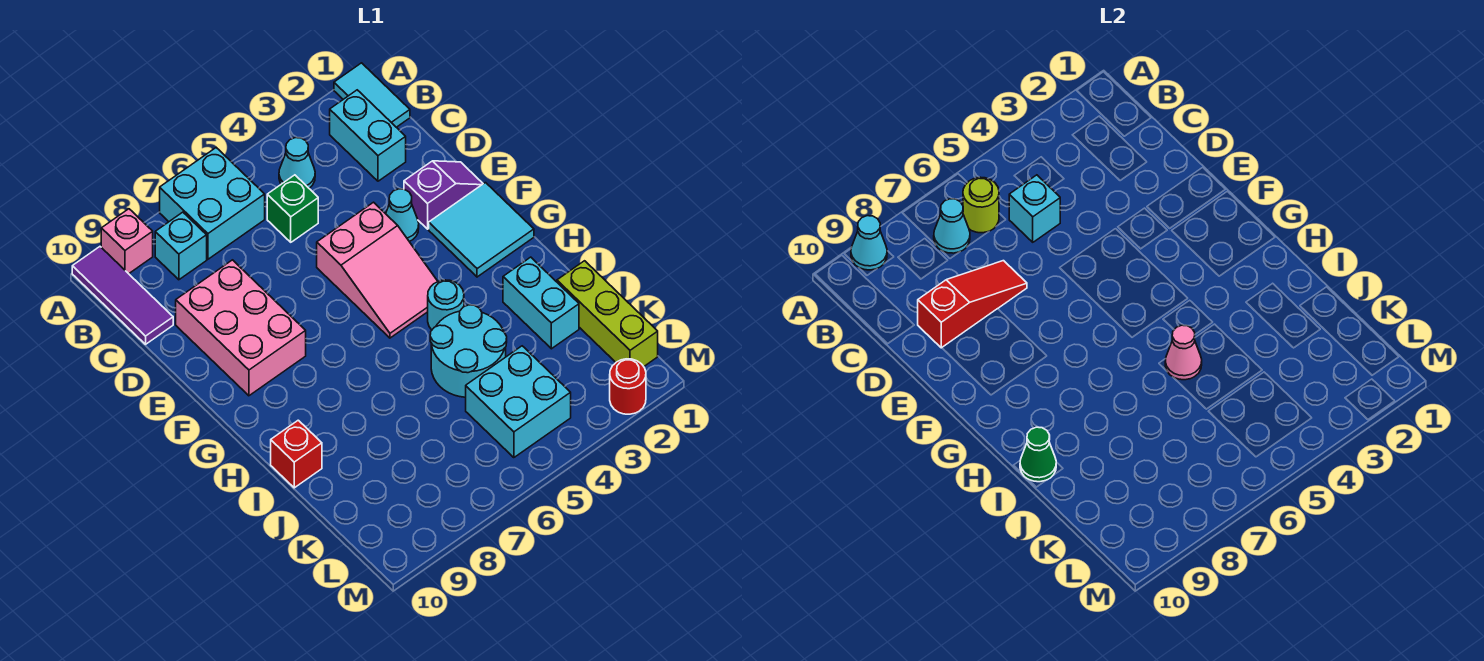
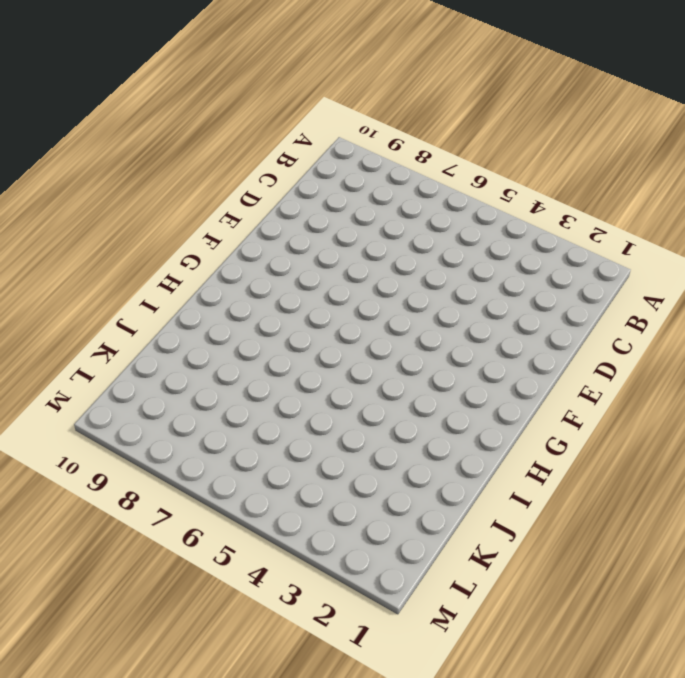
none -> cyan 1x2 tile [334,63,410,127]
none -> cyan 2x2 brick [160,148,265,259]
none -> pink 1x1 brick [101,209,153,274]

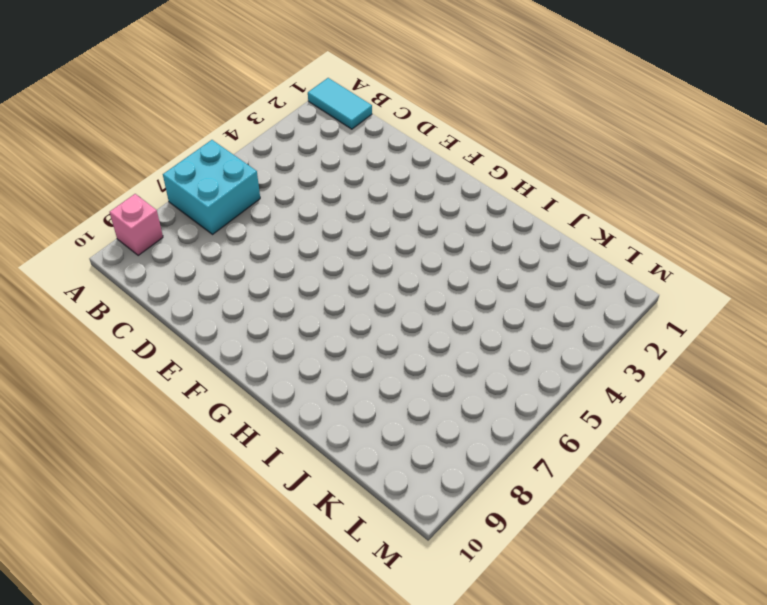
none -> purple 1x3 tile [72,247,173,344]
none -> cyan 1x2 brick [330,90,406,181]
none -> cyan 1x1 cone [279,138,315,188]

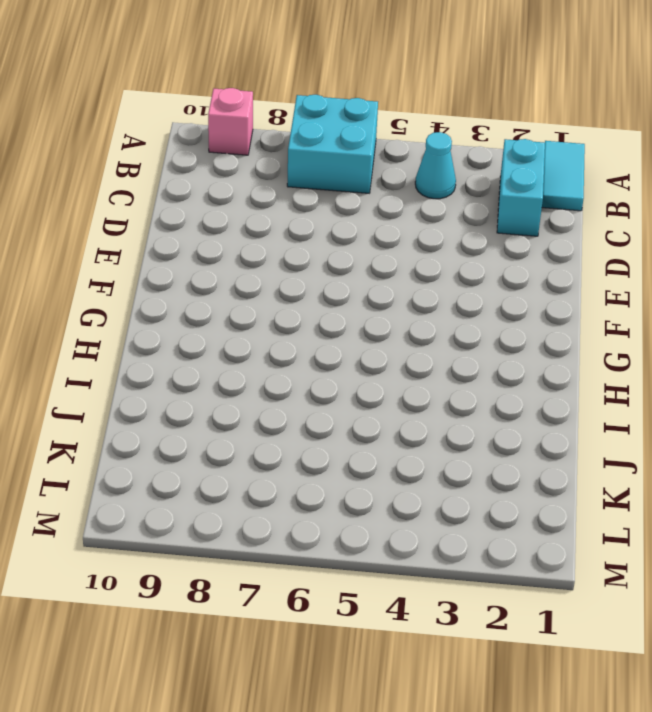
none -> purple 1x3 tile [72,247,173,344]
none -> cyan 1x1 brick [155,212,207,280]
none -> green 1x1 brick [267,175,318,242]

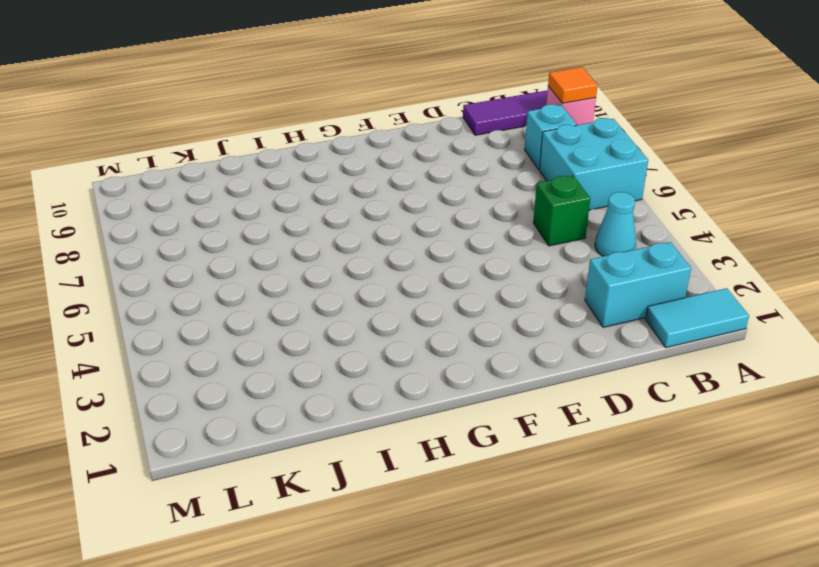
orange 1x1 tile [548,67,598,103] -> cyan 1x1 cone [851,216,887,270]
none -> pink 2x3 brick [176,260,306,396]
none -> purple 1x2 slope [404,161,483,229]
none -> cyan 1x1 cone [386,189,419,241]

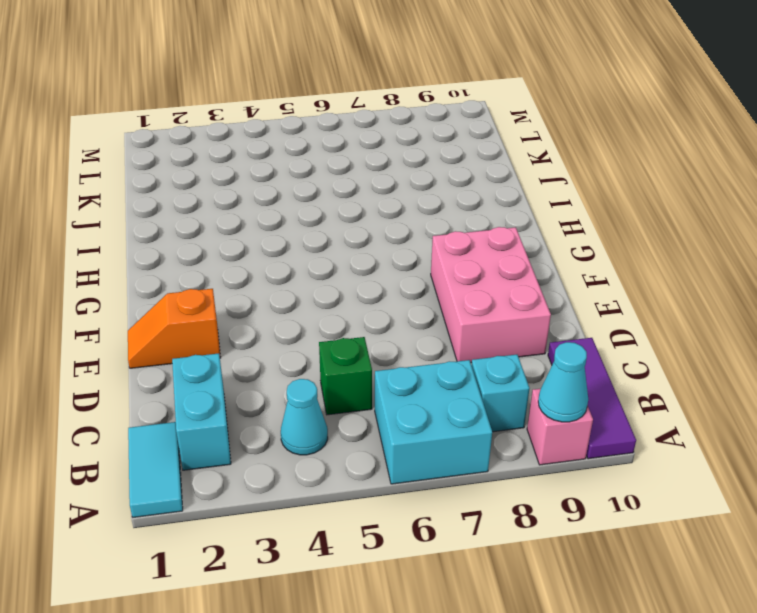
orange 1x2 slope [128,289,221,368] -> purple 1x2 slope [404,161,483,229]
none -> cyan 1x1 cone [386,189,419,241]
none -> pink 2x3 slope [317,202,438,338]
none -> cyan 2x2 tile [429,183,534,277]

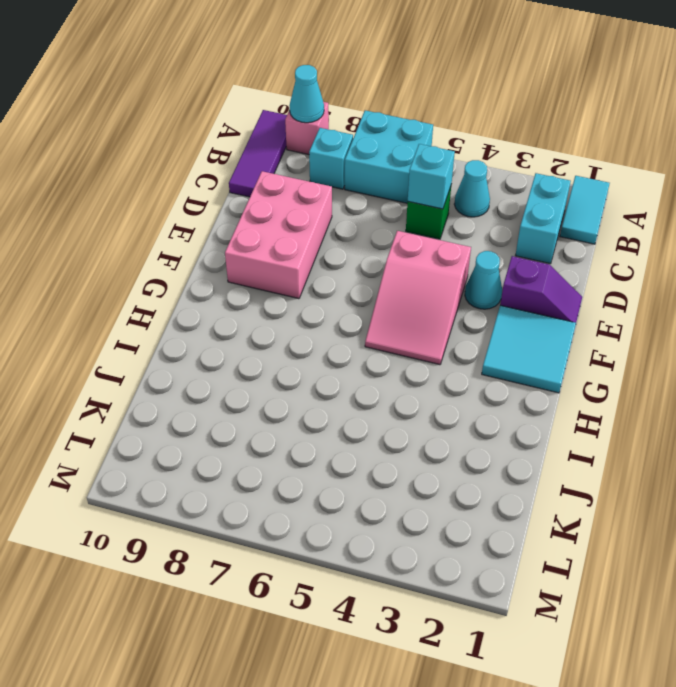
none -> cyan 1x1 round brick [428,280,464,330]
none -> cyan 1x2 brick [503,257,579,349]
none -> cyan 2x2 round brick [430,305,507,397]

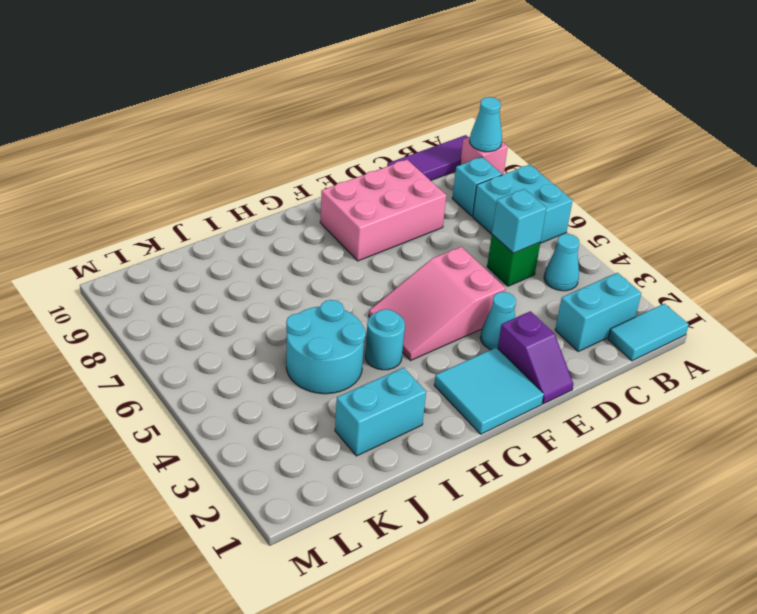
none -> red 1x1 brick [271,420,322,488]
none -> lime 1x3 brick [557,261,658,366]
none -> cyan 2x2 brick [466,346,571,458]

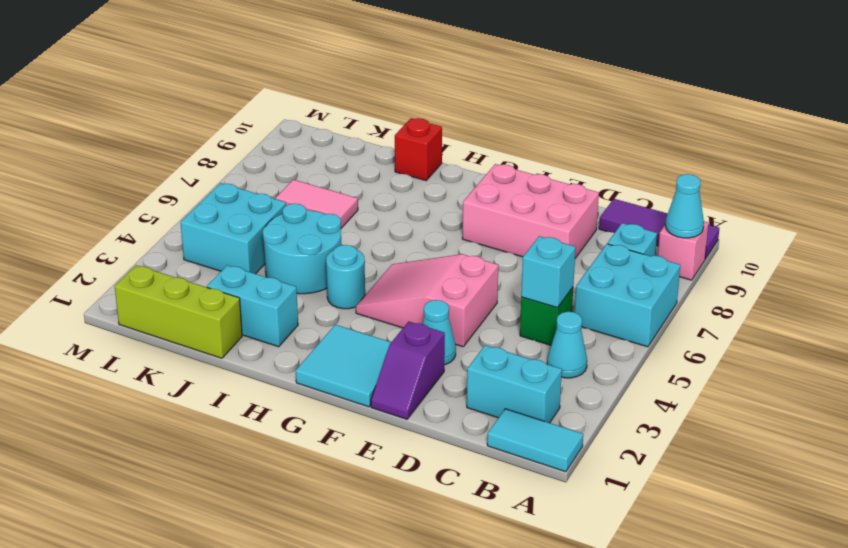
pink 1x2 tile [276,180,358,228] -> none
none -> red 1x1 round brick [610,359,646,414]
none -> lime 1x1 round brick [963,177,999,233]
none -> cyan 1x1 cone [934,199,970,253]

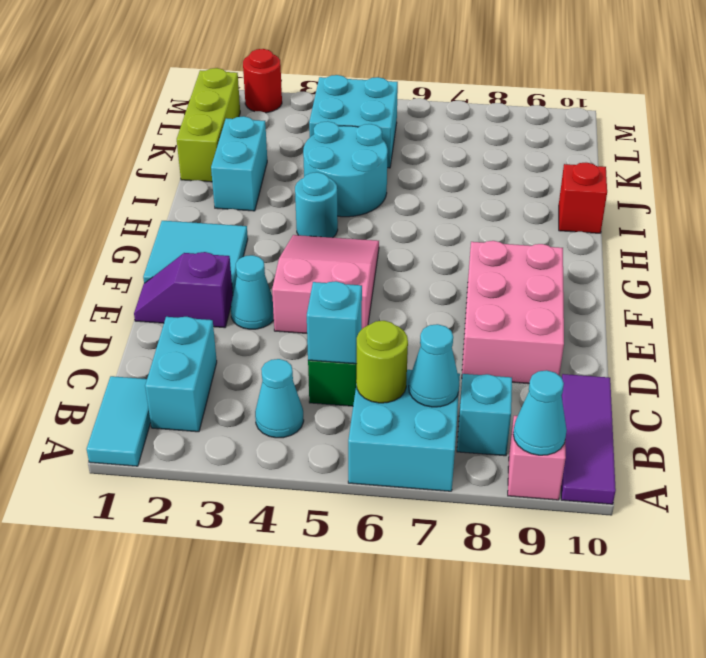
none -> red 1x3 slope [918,261,1027,348]
none -> pink 1x1 cone [1165,325,1202,380]
none -> green 1x1 cone [1020,427,1056,482]

